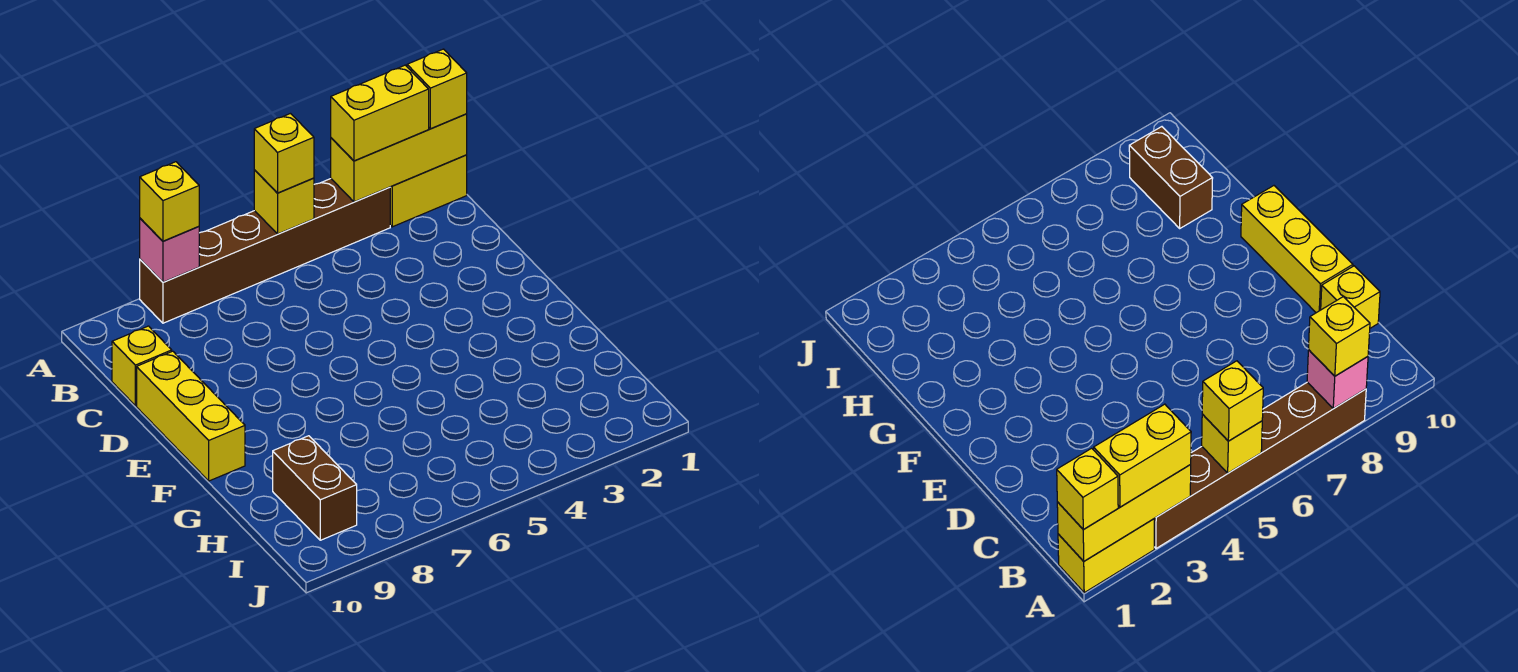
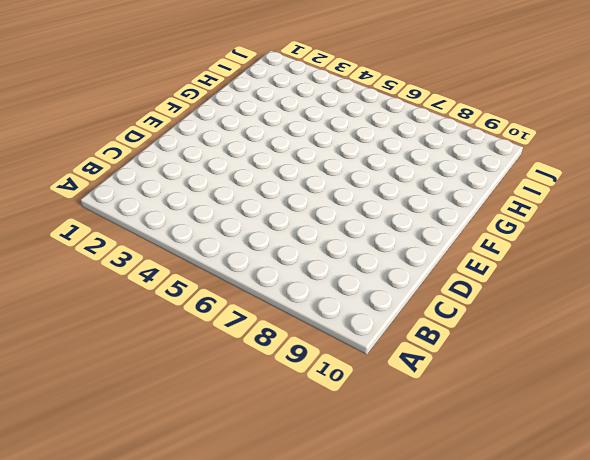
none -> yellow 1x2 brick [390,155,467,227]
none -> brown 1x6 brick [140,179,390,323]
none -> yellow 1x1 brick [112,326,172,406]

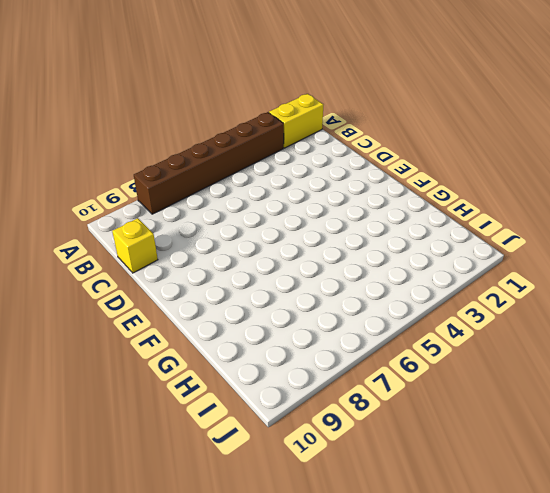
none -> yellow 1x3 brick [137,351,245,481]
none -> brown 1x2 brick [273,436,357,540]
none -> yellow 1x3 brick [331,114,467,202]

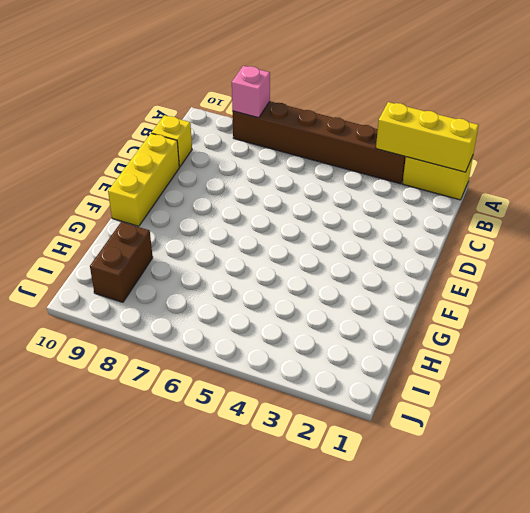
none -> yellow 1x1 brick [254,170,314,234]
none -> yellow 1x1 brick [407,49,467,129]
none -> yellow 1x2 brick [331,65,429,161]

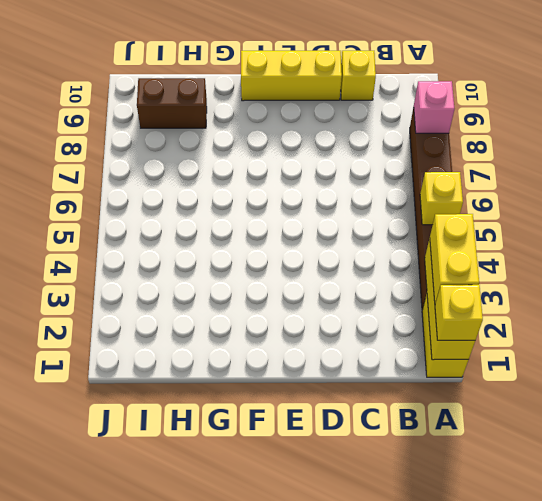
none -> yellow 1x1 brick [254,114,314,193]
none -> yellow 1x1 brick [140,162,199,241]

